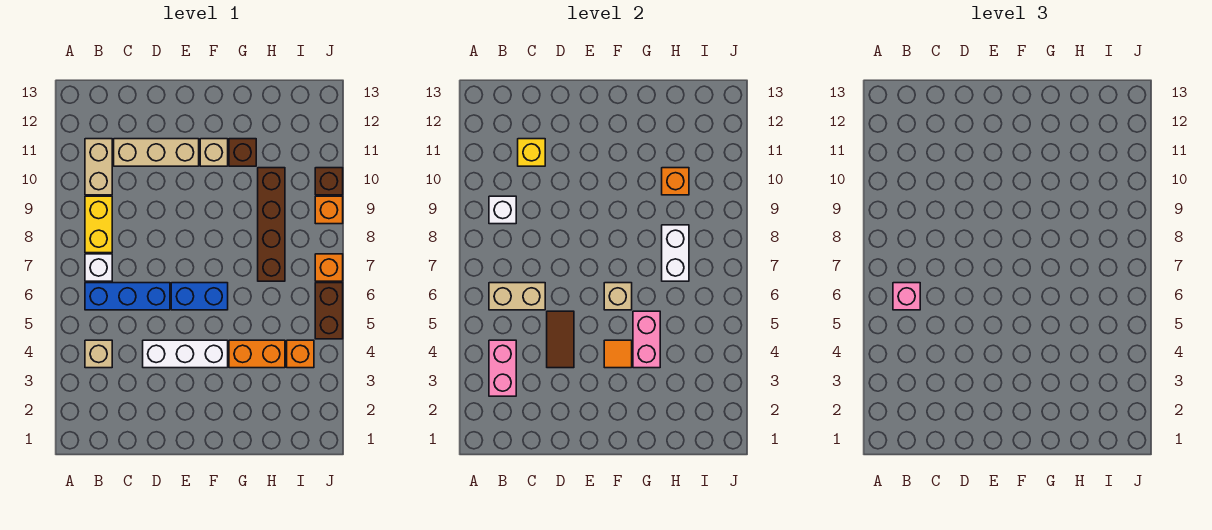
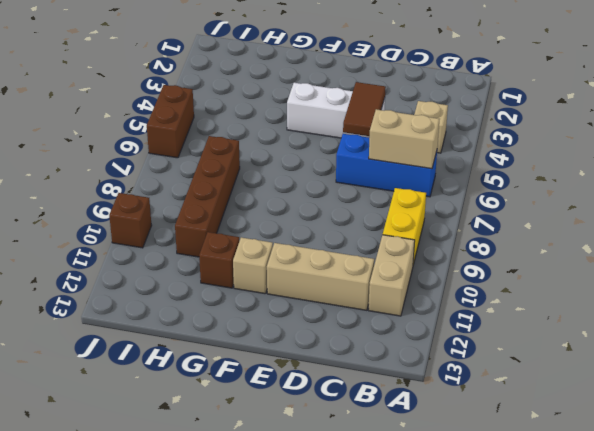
none -> white 1x1 brick [85,254,112,281]
none -> blue 1x2 brick [171,283,228,310]
none -> orange 1x2 brick [229,340,285,368]

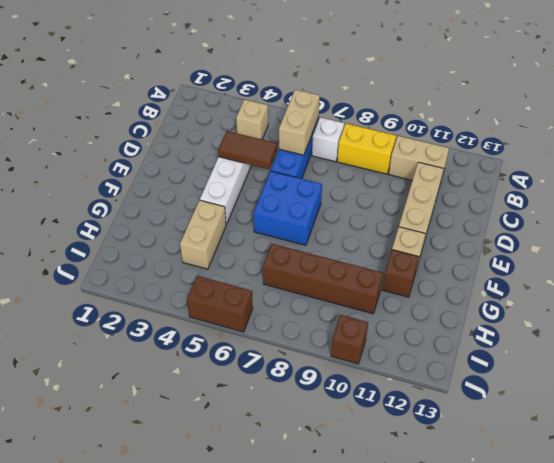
blue 2x2 brick [253,171,322,245] -> blue 1x2 brick [171,283,228,310]
tan 1x2 brick [180,200,226,269] -> orange 1x2 brick [229,340,285,368]
none -> orange 1x1 brick [287,340,314,368]
none -> orange 1x1 brick [315,254,343,281]
none -> orange 1x1 brick [315,196,343,224]

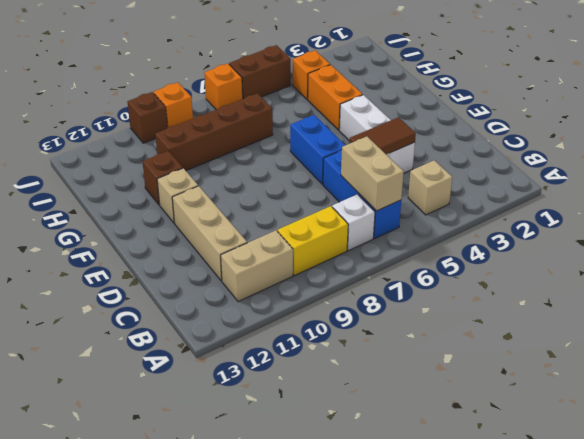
none -> pink 1x2 brick [489,340,516,396]
none -> white 1x1 brick [489,196,516,224]
none -> yellow 1x1 brick [518,139,545,166]

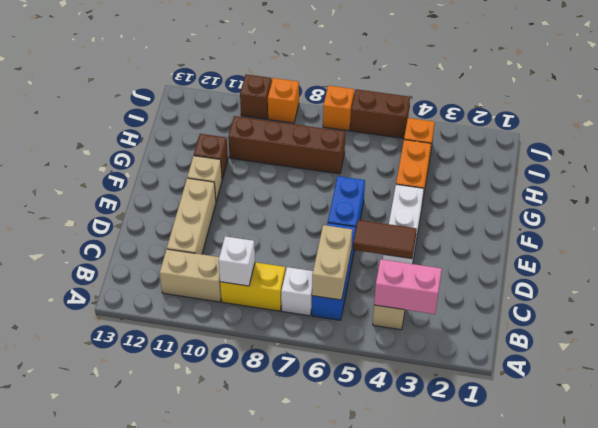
none -> yellow 1x1 brick [518,139,545,166]
none -> orange 1x1 tile [604,340,632,368]
none -> tan 1x1 brick [604,283,632,310]

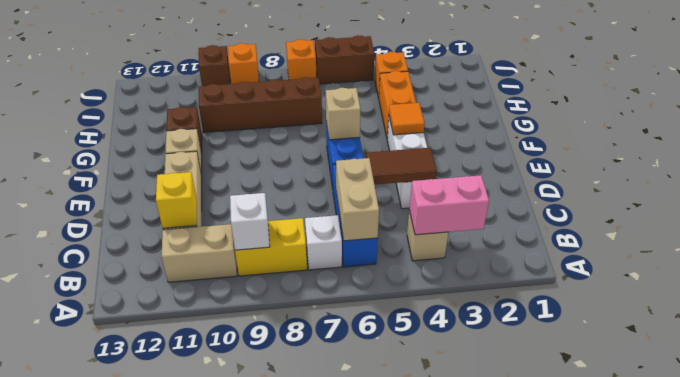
none -> pink 1x2 brick [633,311,660,368]
none -> white 1x2 brick [662,225,689,281]
none -> orange 1x1 brick [662,168,689,195]

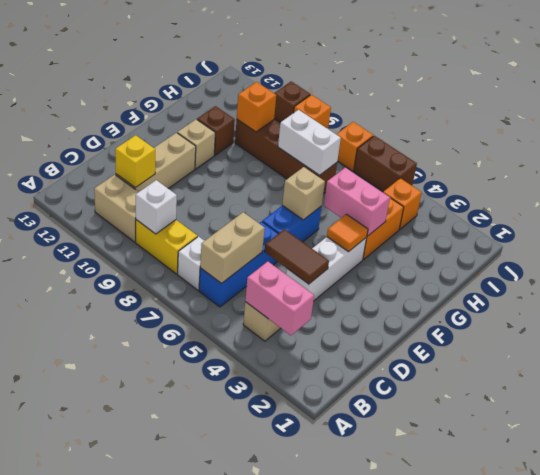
none -> pink 1x1 brick [893,283,920,310]

